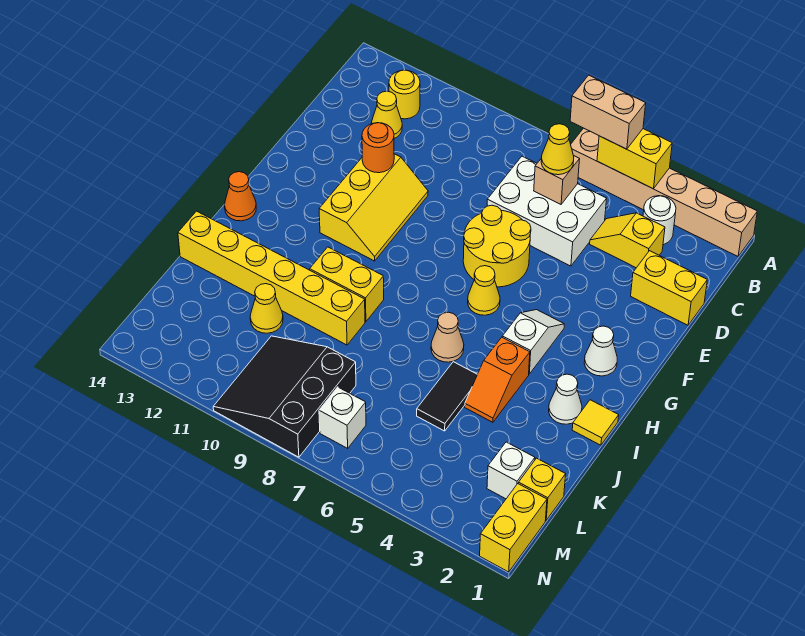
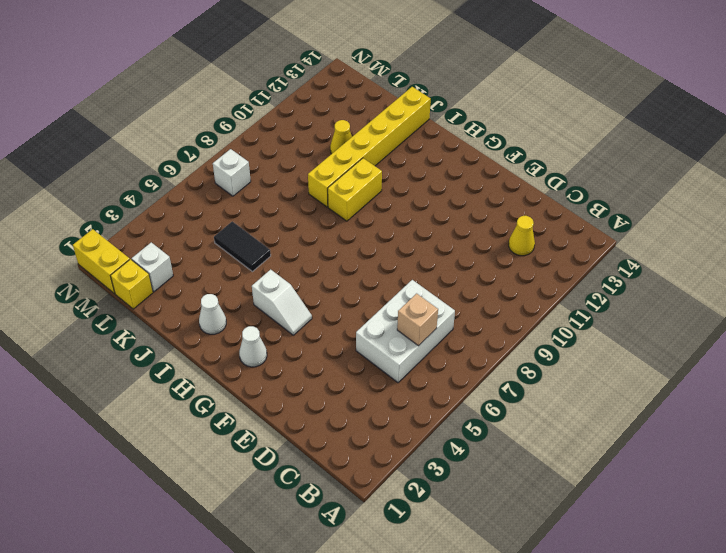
none -> tan 1x6 brick [571,128,757,256]
none -> white 1x1 round brick [643,196,676,245]
none -> yellow 1x1 round brick [389,70,420,119]
none -> yellow 1x2 slope [590,213,665,268]

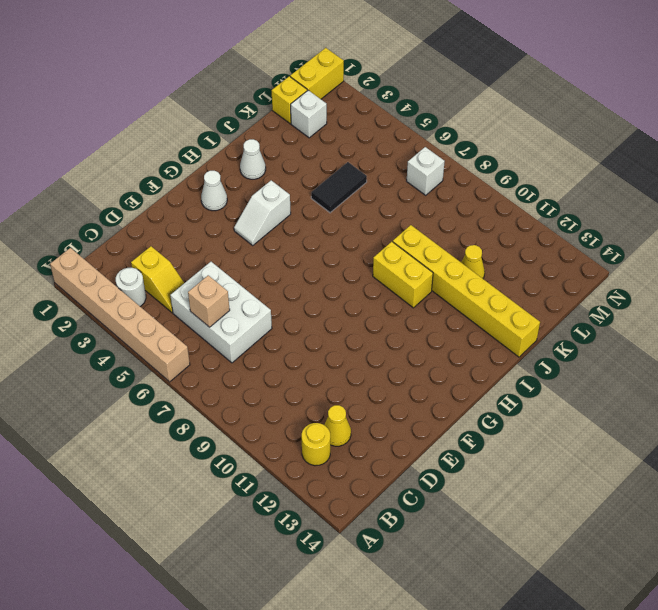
none -> yellow 1x2 brick [631,251,707,325]
none -> yellow 2x2 round brick [463,205,531,287]
none -> yellow 2x3 slope [319,154,428,261]
none -> yellow 1x1 cone [468,266,500,315]

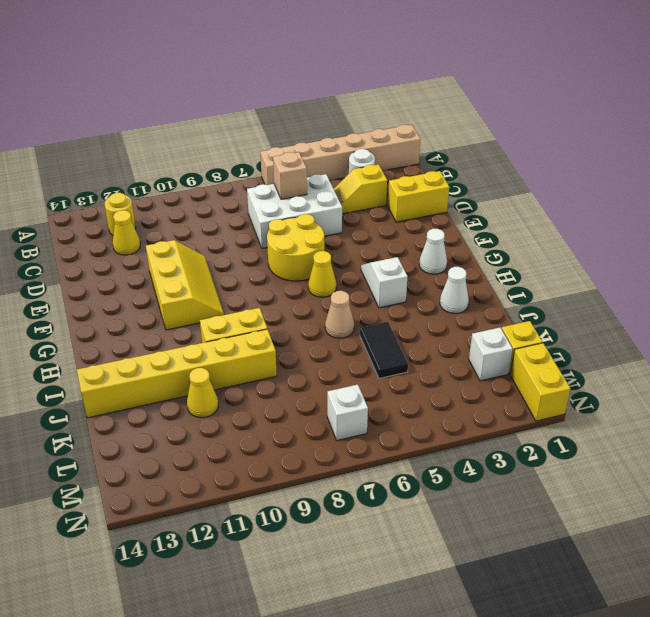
none -> orange 1x1 cone [225,172,256,221]
none -> yellow 1x1 tile [572,400,619,445]
none -> orange 1x2 slope [465,337,530,422]
none -> black 3x3 slope [213,336,356,457]

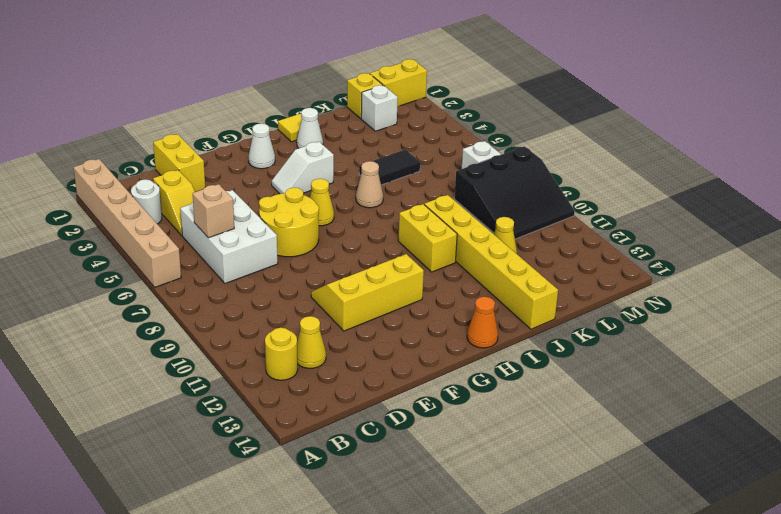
none -> orange 1x2 slope [465,337,530,422]
none -> yellow 1x2 brick [597,129,672,189]
none -> orange 1x1 round brick [362,123,394,173]
none -> tan 1x2 brick [570,75,646,149]

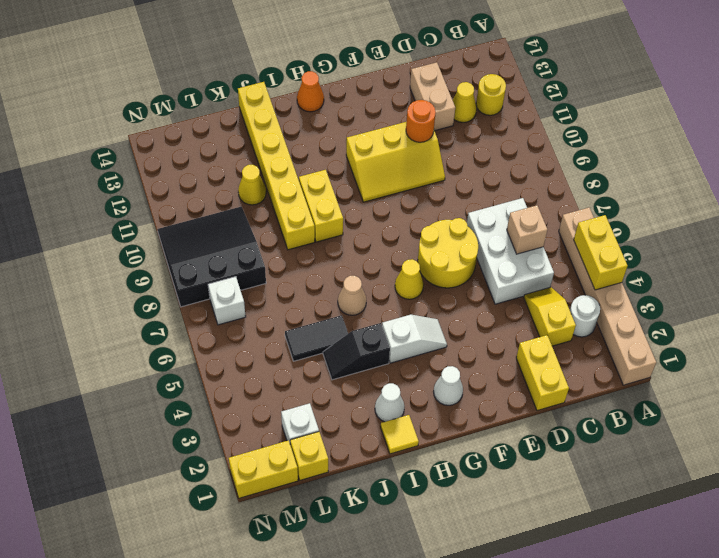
tan 1x2 brick [410,62,455,131] -> tan 1x2 brick moved to [570,75,646,149]
black 1x2 slope [323,323,390,380] -> orange 1x2 slope [465,337,530,422]
none -> yellow 1x1 cone [541,124,574,175]

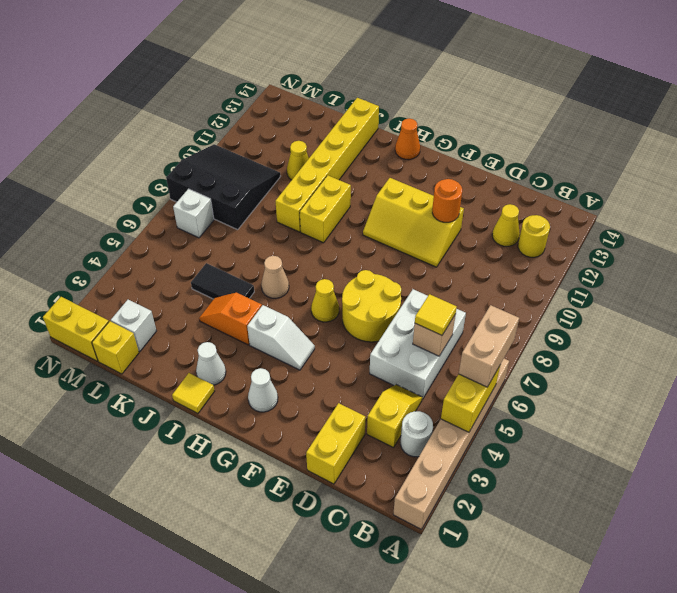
yellow 1x1 tile [415,294,457,335] -> yellow 1x1 cone [541,124,574,175]

